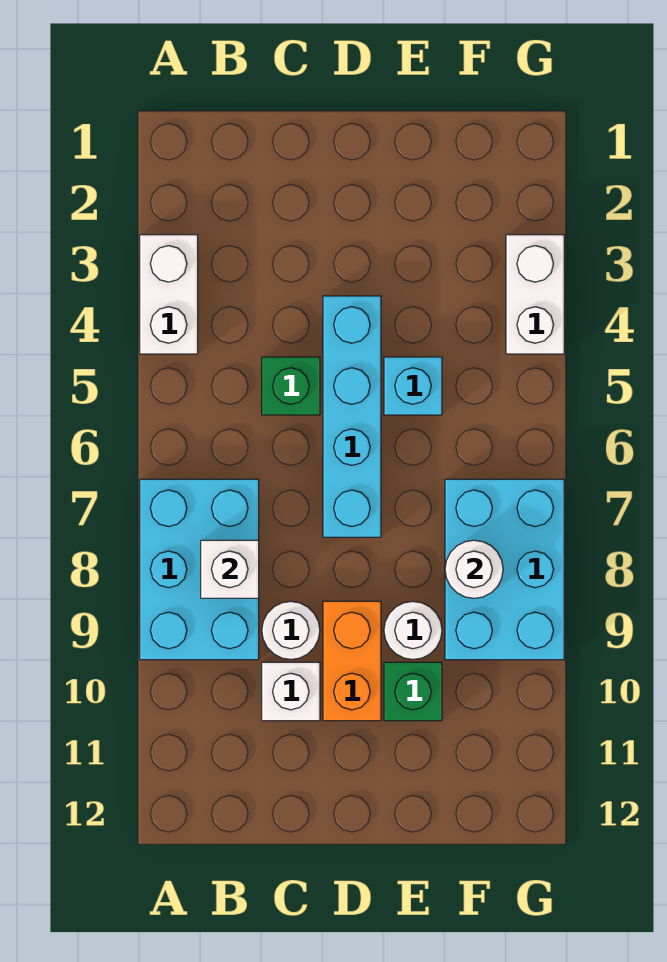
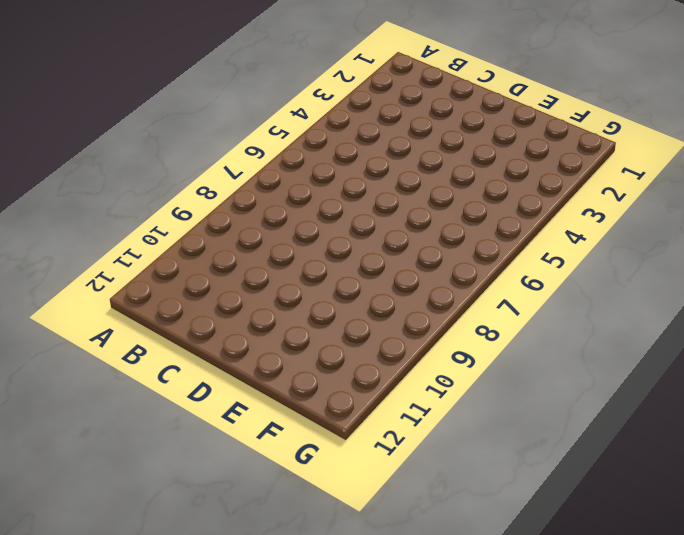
none -> white 1x2 brick [140,235,198,354]
none -> cyan 2x3 brick [140,479,259,660]
none -> green 1x1 brick [262,357,320,415]

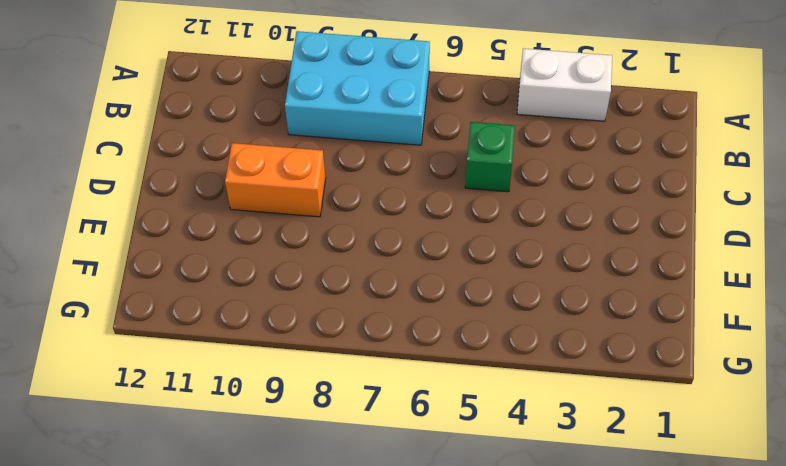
none -> white 1x1 round brick [262,601,320,660]
none -> white 1x1 brick [262,662,320,721]
none -> cyan 1x4 brick [323,296,381,537]

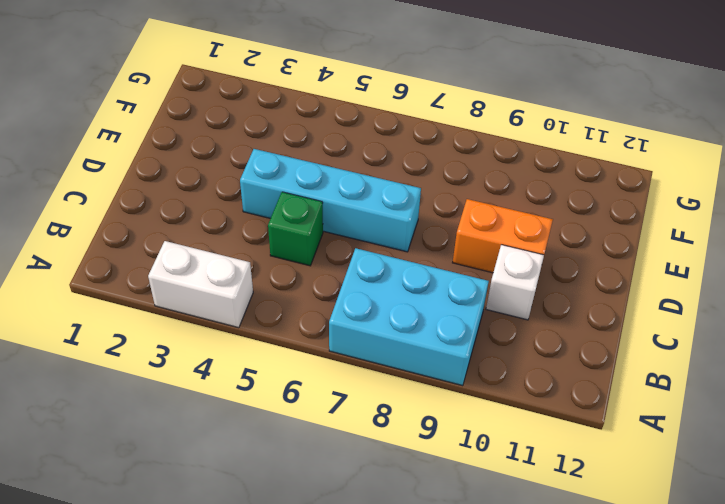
none -> white 1x1 round brick [262,601,320,660]
none -> cyan 1x1 brick [384,357,442,415]
none -> white 1x1 round brick [384,601,442,659]

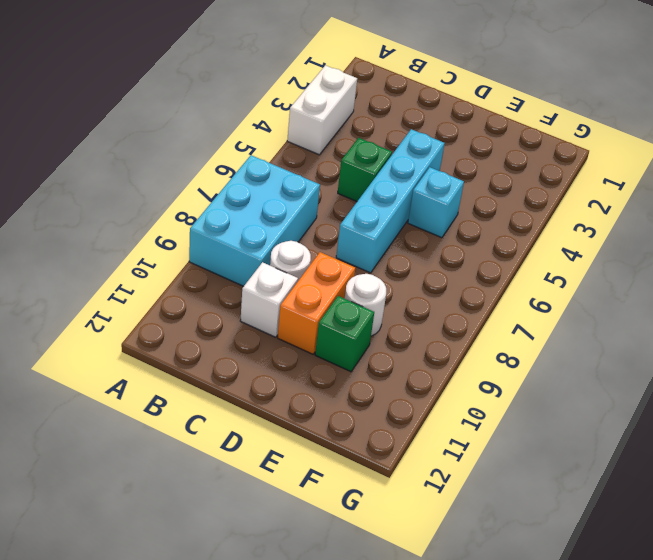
none -> cyan 2x3 brick [445,479,564,660]
none -> white 1x2 brick [506,235,564,354]
none -> white 1x1 brick [201,540,259,598]

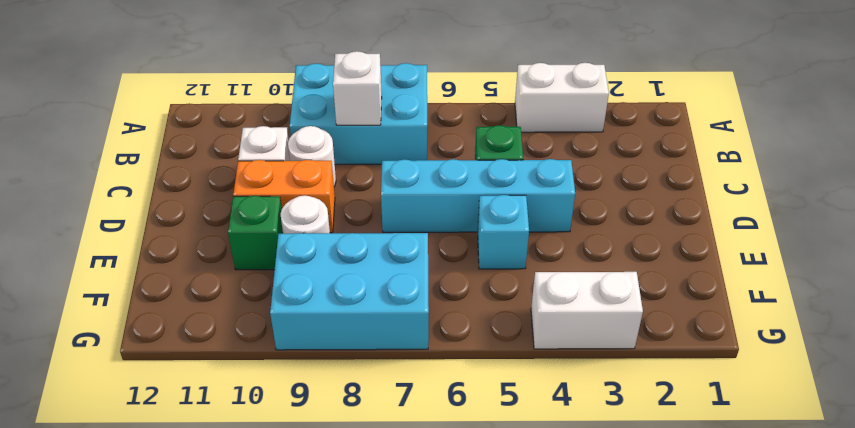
none -> white 1x1 round brick [445,540,503,598]

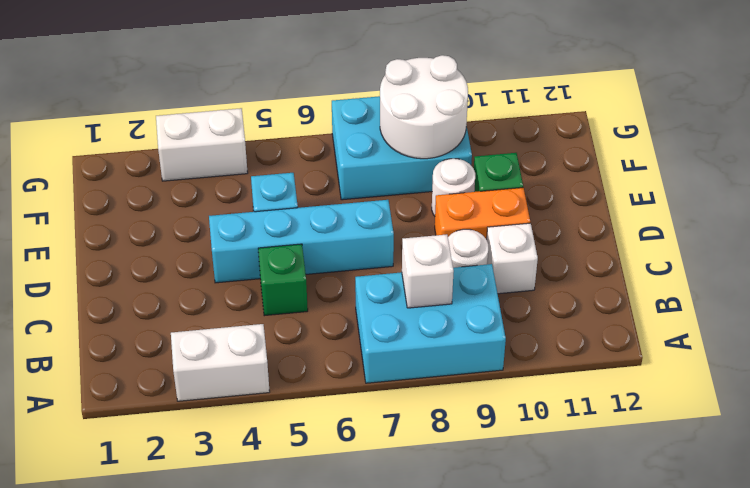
white 2x2 round brick [380,55,468,159] -> white 1x1 round brick [445,540,503,598]

